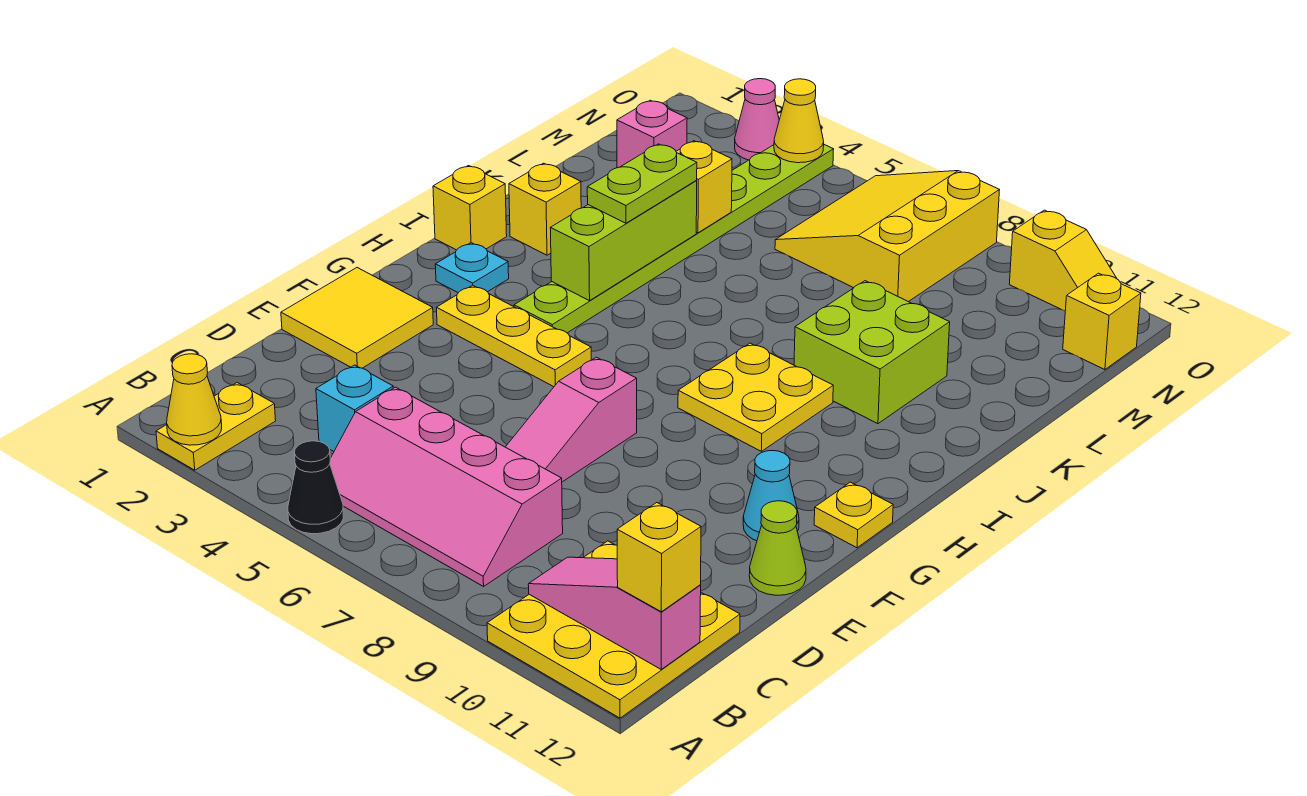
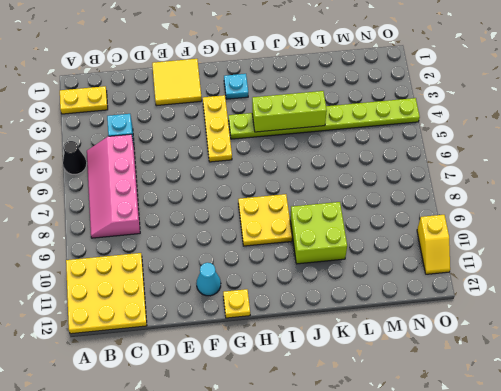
none -> pink 1x3 slope [506,357,637,482]
none -> lime 1x1 cone [749,501,806,595]
none -> yellow 1x1 brick [433,166,507,250]

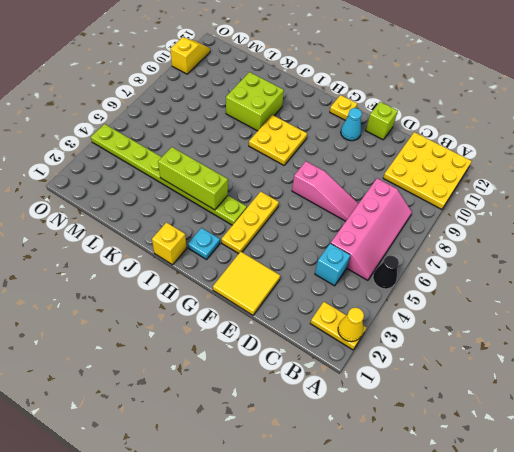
lime 1x1 brick [366,102,398,140] -> lime 1x1 cone [749,501,806,595]
none -> yellow 1x1 brick [509,163,581,255]
none -> pink 1x1 brick [617,100,687,168]
none -> yellow 3x3 slope [775,171,999,302]

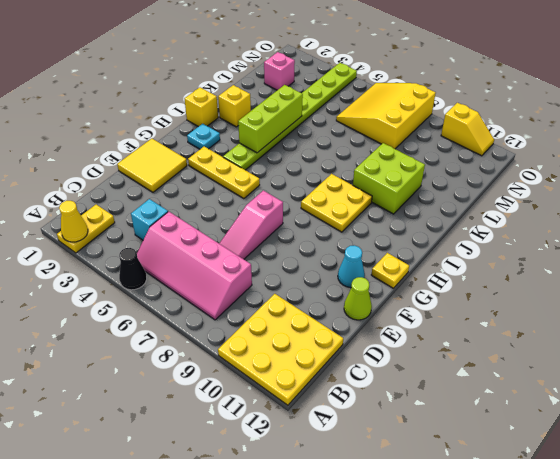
none -> yellow 1x1 brick [1063,273,1141,370]
none -> pink 1x1 cone [735,79,779,160]
none -> pink 1x3 slope [528,557,701,669]

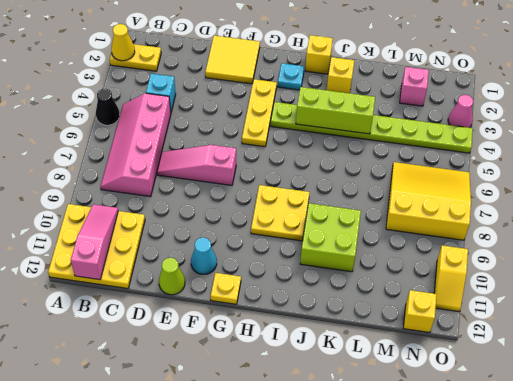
none -> yellow 1x1 brick [676,141,732,233]
none -> yellow 1x1 cone [774,79,824,163]
none -> yellow 1x1 brick [617,503,701,612]

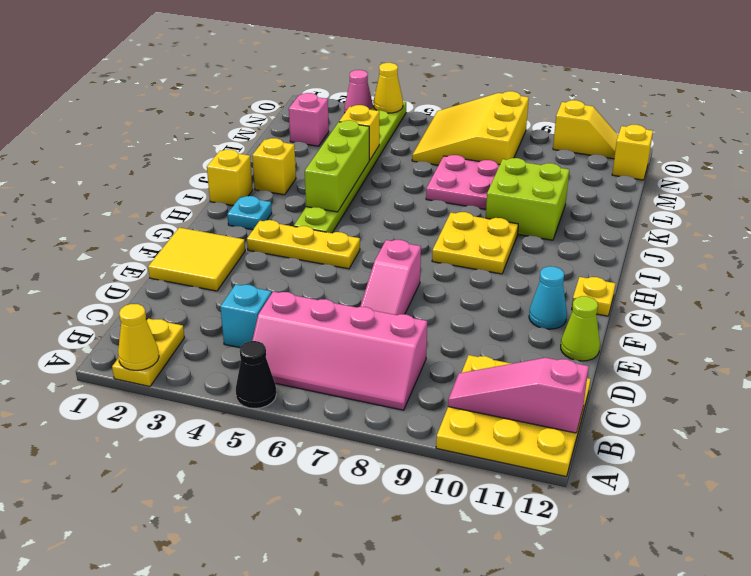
pink 2x2 plate [426,155,500,209] -> none
none -> yellow 1x1 brick [617,503,701,612]
none -> lime 1x2 plate [587,144,697,223]

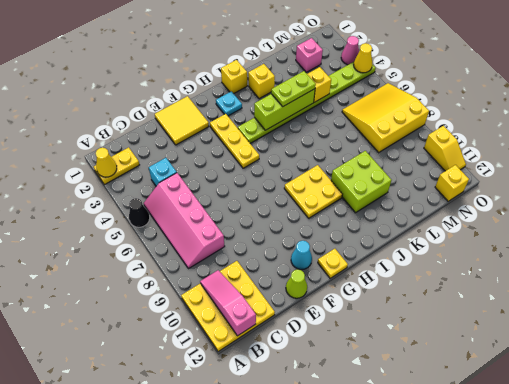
none -> pink 1x3 slope [506,357,637,482]
none -> yellow 1x1 brick [617,503,701,612]

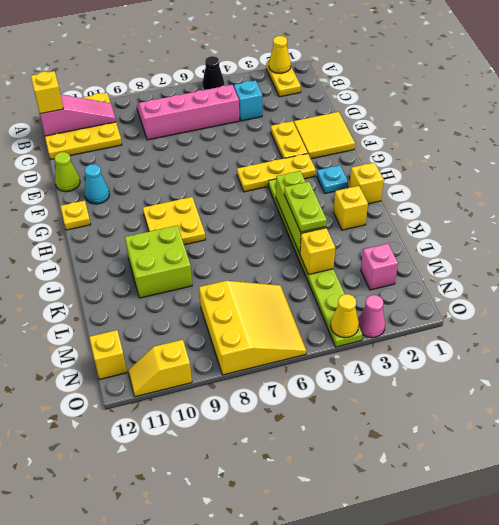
yellow 1x2 plate [271,121,308,159] -> none
none -> pink 1x3 slope [506,357,637,482]

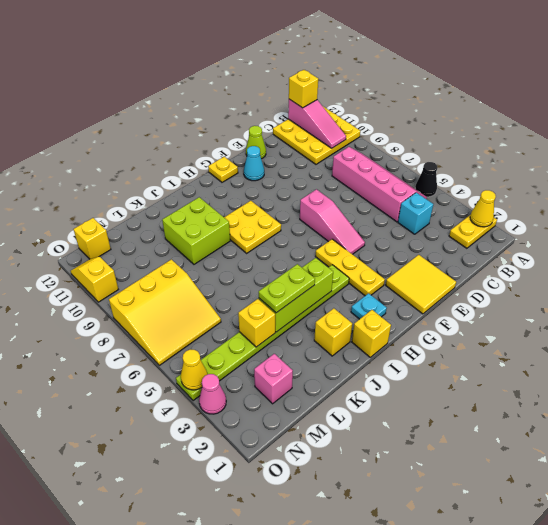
pink 1x3 slope [300,189,365,254] -> pink 1x3 slope turned to [506,357,637,482]

